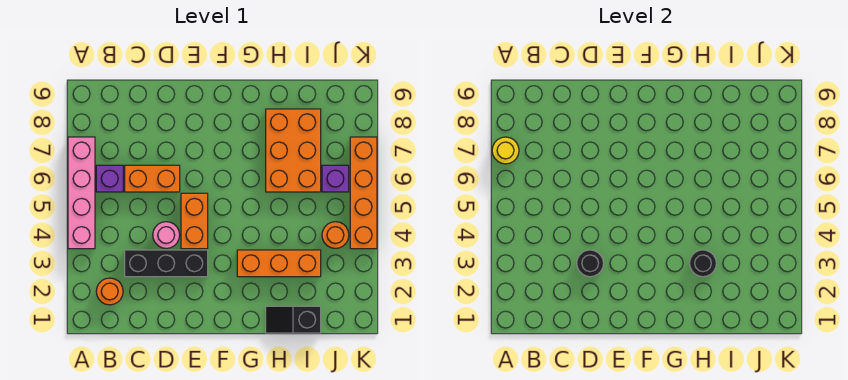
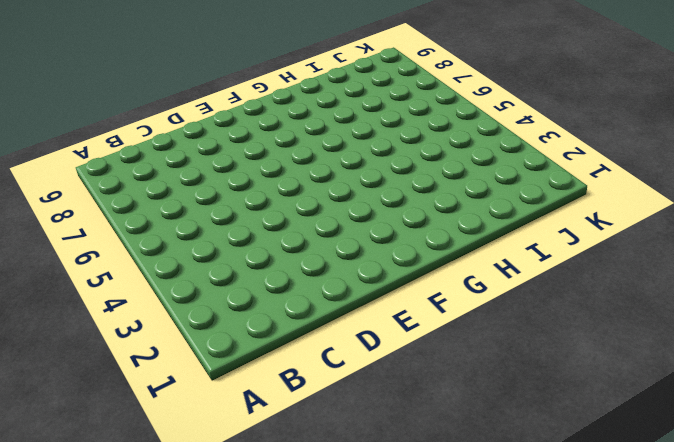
none -> pink 1x4 brick [68,137,95,249]
none -> orange 1x1 round brick [96,278,123,305]
none -> purple 1x1 brick [96,165,123,192]

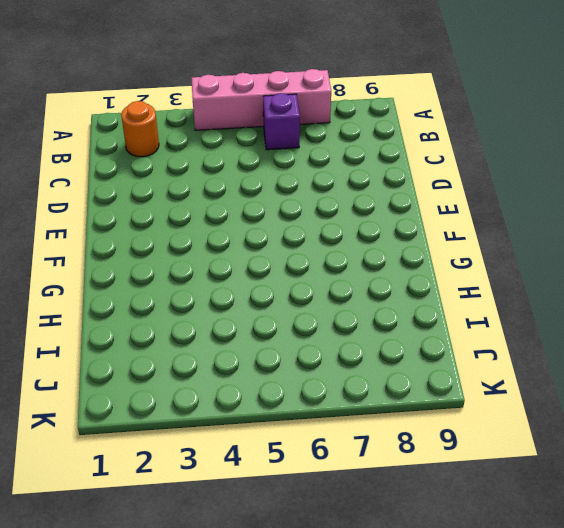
none -> black 1x3 brick [125,250,208,277]
none -> orange 1x2 brick [125,165,180,192]
none -> pink 1x1 round brick [153,222,180,248]

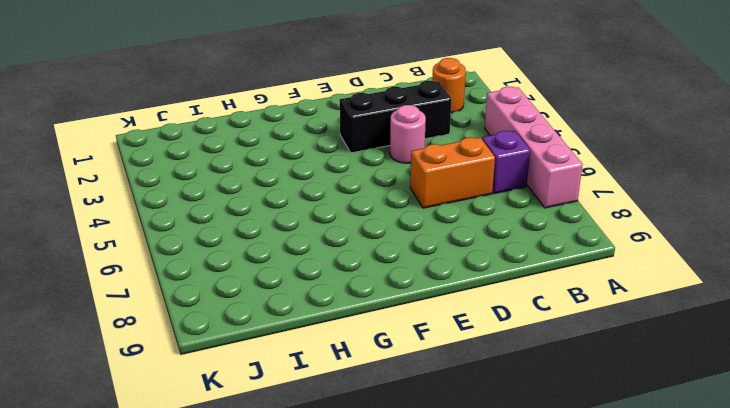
none -> orange 1x2 brick [181,193,208,249]
none -> orange 1x3 brick [237,250,321,277]
none -> black 1x2 slope [266,306,321,333]

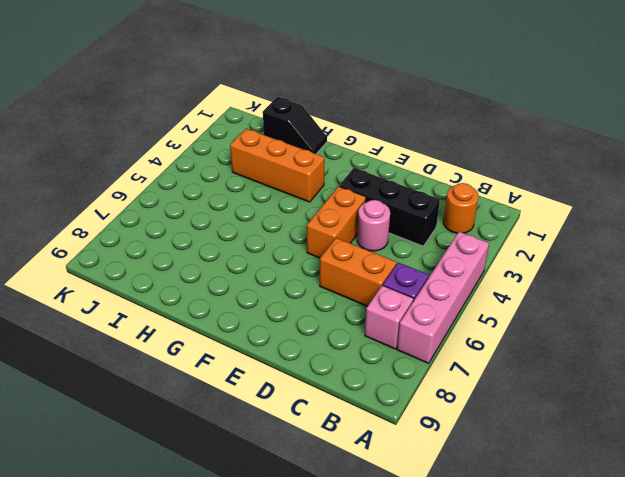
pink 1x1 brick [365,285,413,349] -> none
none -> orange 2x3 brick [266,109,321,192]
none -> orange 1x1 round brick [322,222,349,248]
none -> purple 1x1 brick [322,165,349,192]

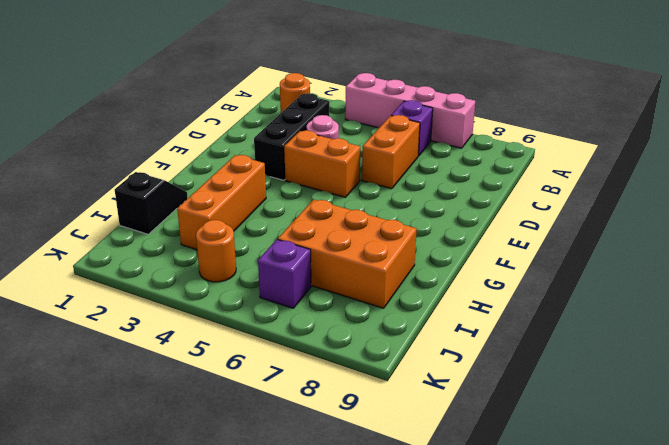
none -> orange 1x4 brick [350,137,377,249]
none -> yellow 1x1 round brick [492,137,519,164]
none -> black 1x1 round brick [577,250,604,277]

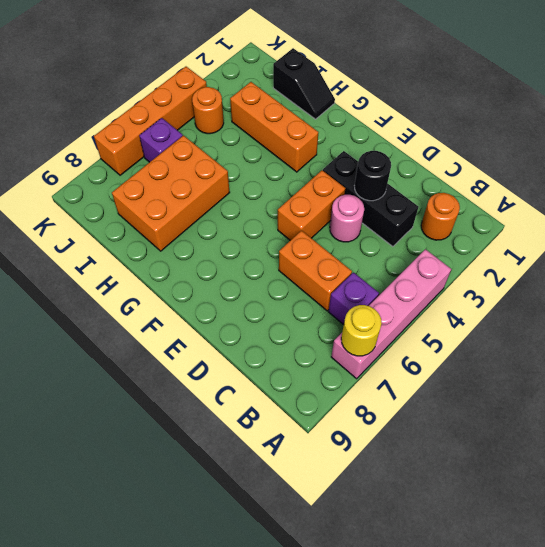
none -> black 1x1 round brick [690,250,716,277]

